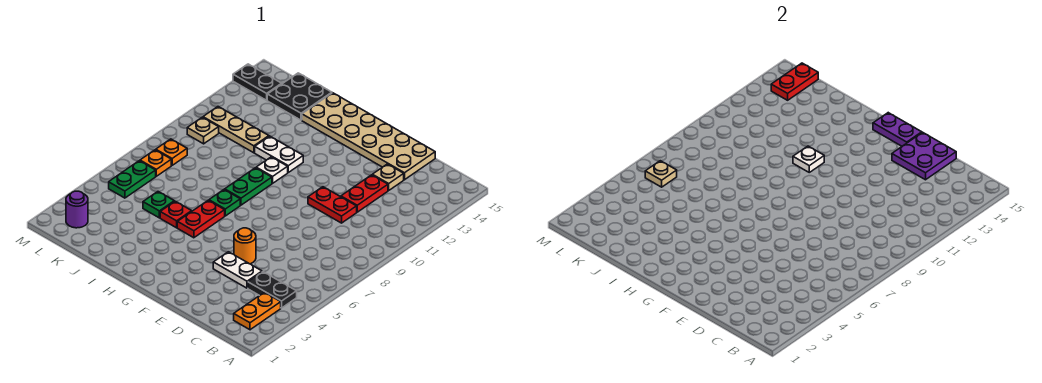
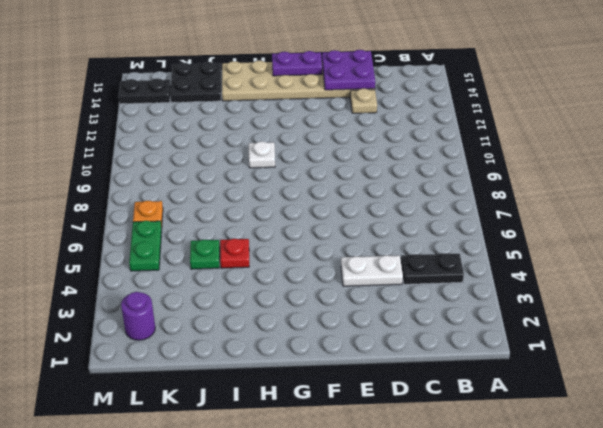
none -> orange 1x2 plate [234,292,281,330]
none -> red 1x2 plate [308,187,357,223]
none -> red 1x2 plate [341,175,388,212]

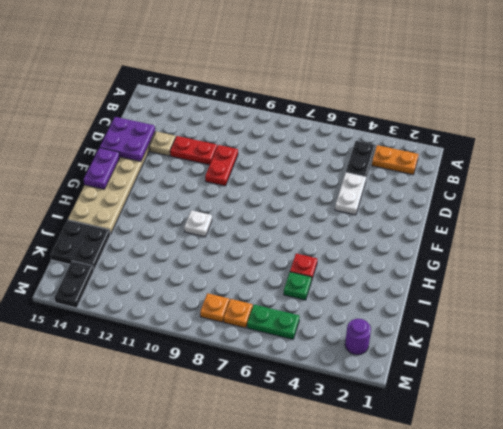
none -> orange 1x1 round brick [234,228,256,264]
none -> red 1x2 plate [177,200,225,238]
none -> green 1x1 plate [209,190,240,216]

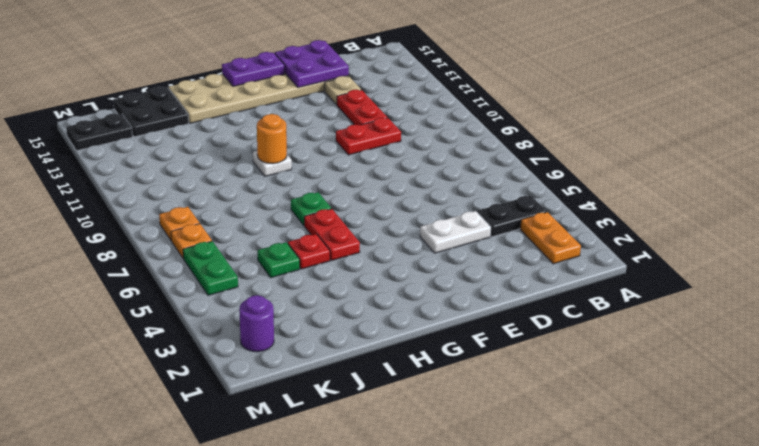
orange 1x1 round brick [257,114,287,164] -> orange 1x1 round brick moved to [234,228,256,264]
none -> green 1x2 plate [225,168,272,205]
none -> white 1x2 plate [255,136,303,172]
none -> tan 1x3 plate [203,107,269,153]

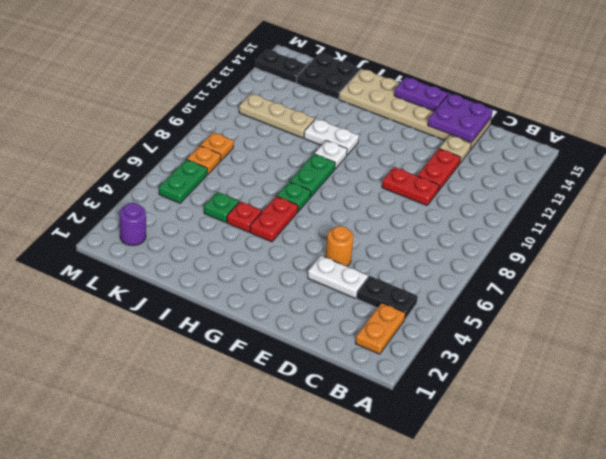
none -> tan 1x1 plate [187,117,219,144]
none -> white 1x1 plate [793,146,824,172]
none -> tan 1x1 plate [645,161,677,187]

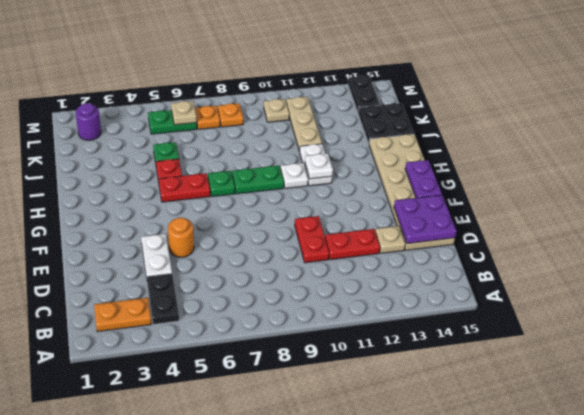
none -> red 1x2 plate [771,63,818,100]

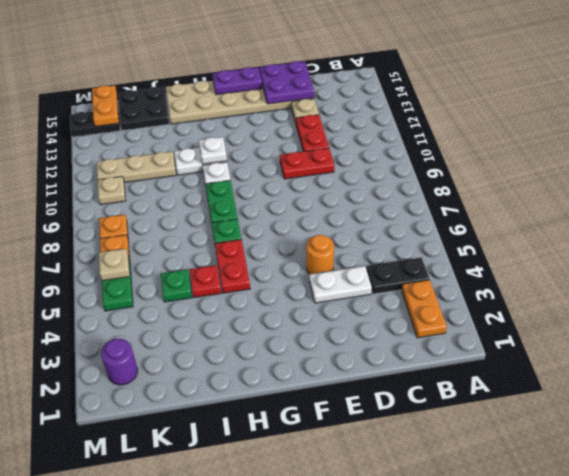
orange 1x2 plate [92,85,119,127] -> red 1x2 plate [771,63,818,100]

